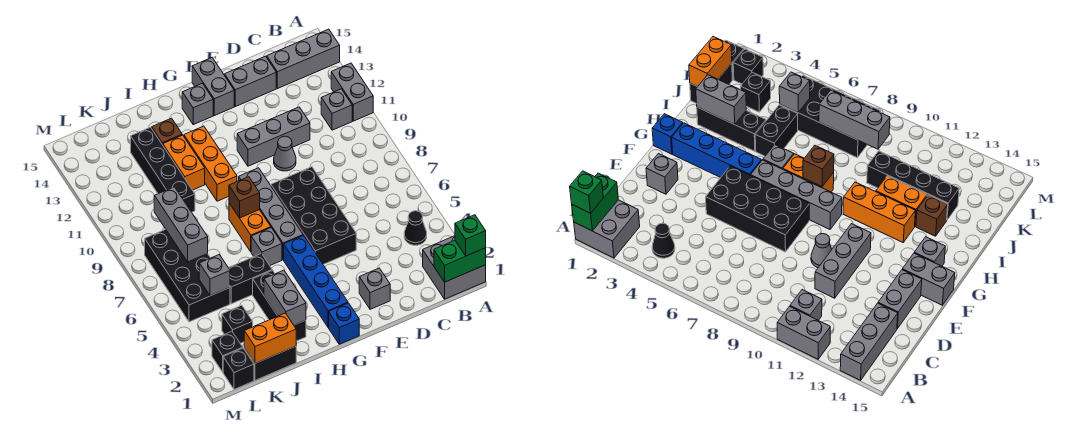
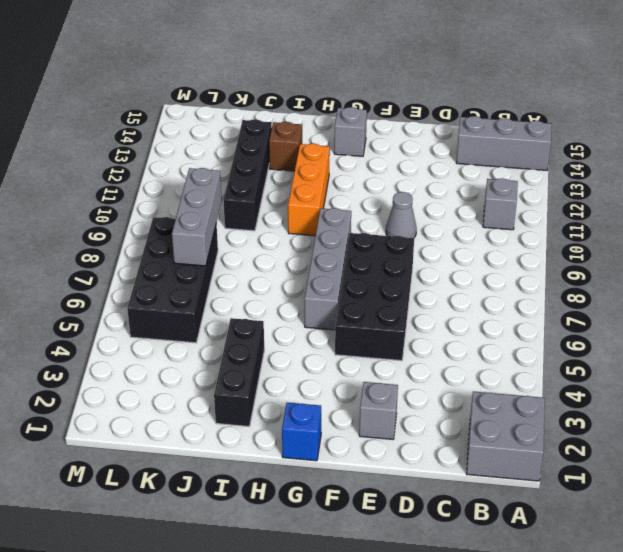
none -> grey 1x2 brick [331,63,373,121]
none -> black 1x1 cone [404,211,427,245]
none -> grey 1x3 brick [237,107,310,166]
none -> grey 1x2 brick [225,56,276,107]

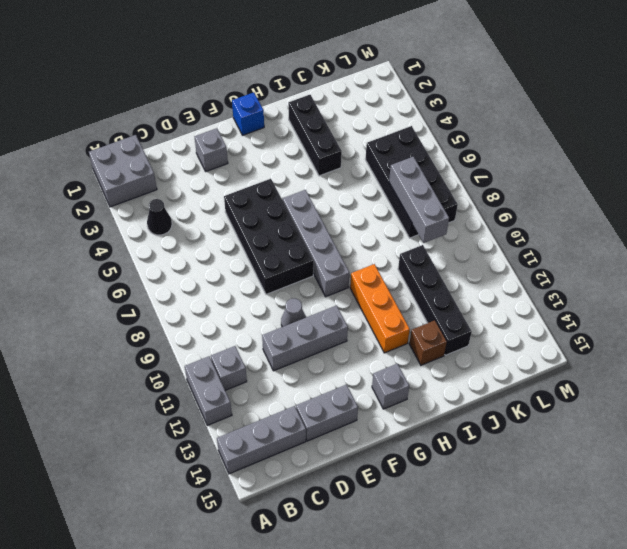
none -> grey 1x2 brick [192,58,234,116]
none -> blue 1x4 brick [284,236,348,327]
none -> grey 1x1 brick [251,228,282,265]
none -> orange 1x2 brick [229,203,271,252]

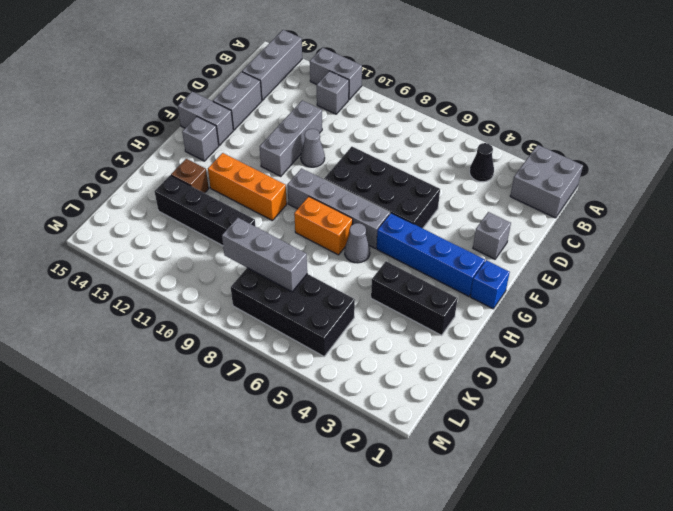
grey 1x1 cone [345,223,370,263] -> grey 1x1 brick [251,228,282,265]
none -> black 1x2 brick [229,254,272,304]
none -> orange 1x2 brick [163,135,205,190]
none -> black 1x2 brick [244,346,296,380]
none -> black 1x1 brick [222,305,253,343]

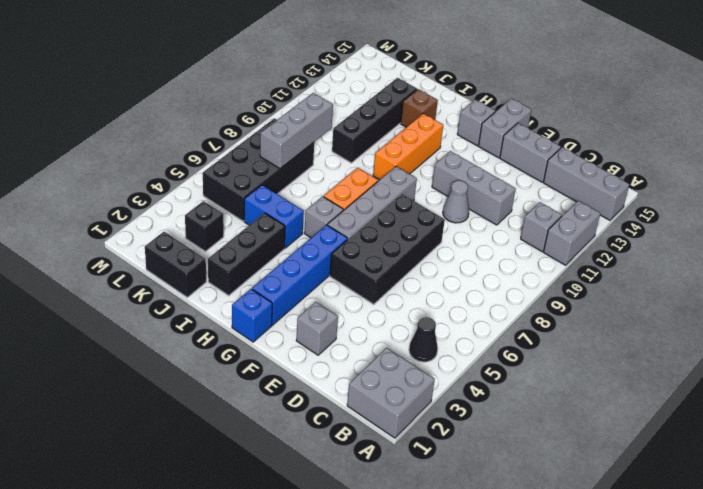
blue 1x2 brick [244,185,304,248] -> black 1x2 brick [229,254,272,304]
none -> orange 1x2 brick [163,135,205,190]
none -> black 1x1 brick [223,348,254,389]
none -> black 1x1 brick [212,331,243,372]
none -> green 1x2 brick [434,240,486,282]

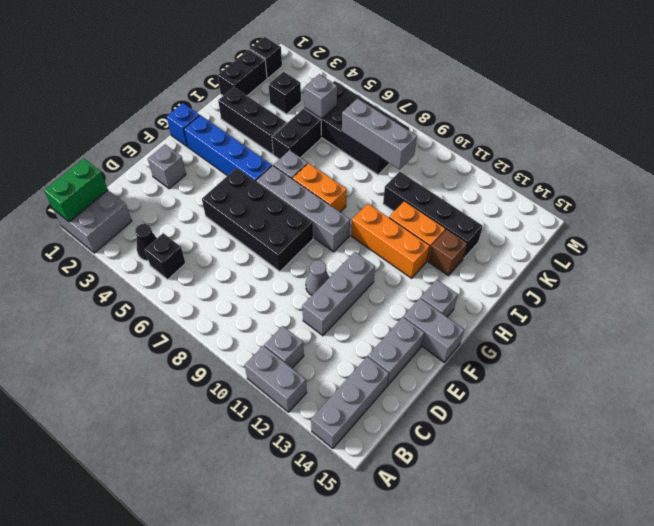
black 1x1 brick [145,233,185,279] -> black 1x1 brick moved to [212,331,243,372]
none -> brown 1x1 brick [229,177,260,218]
none -> grey 1x2 brick [264,270,306,325]
none -> orange 1x2 brick [244,313,296,363]
none -> green 1x1 brick [455,215,486,256]

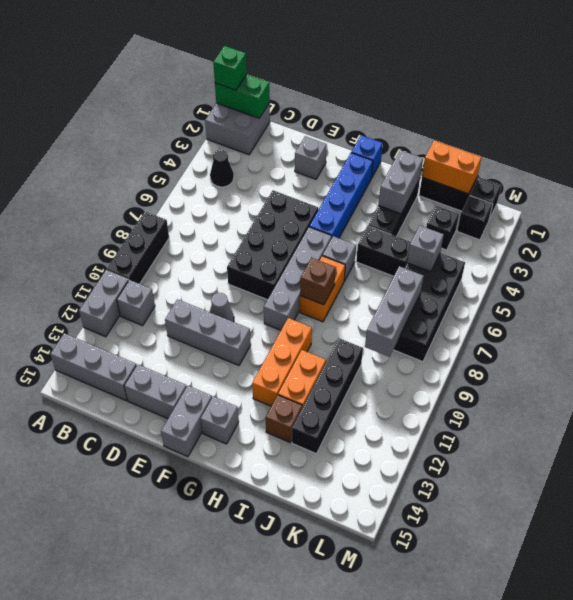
black 1x3 brick [107,212,169,284] -> none

